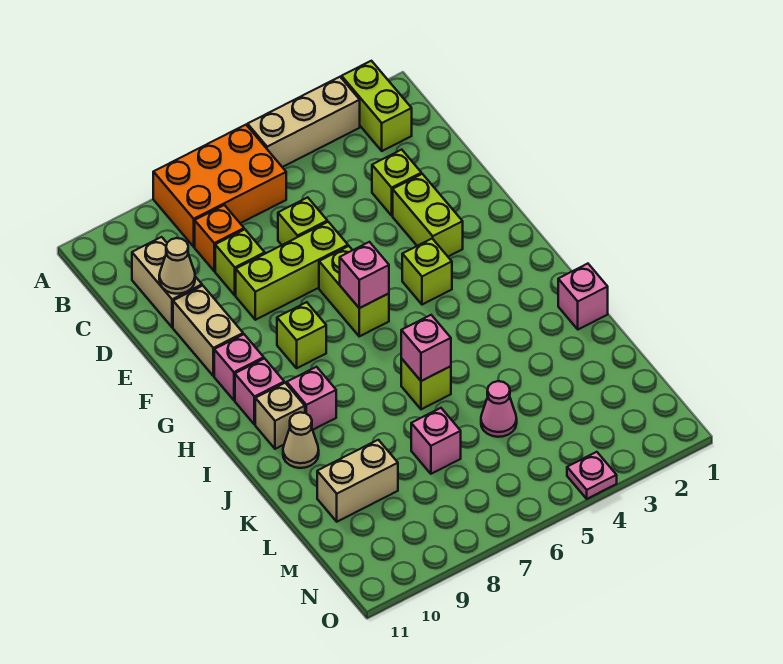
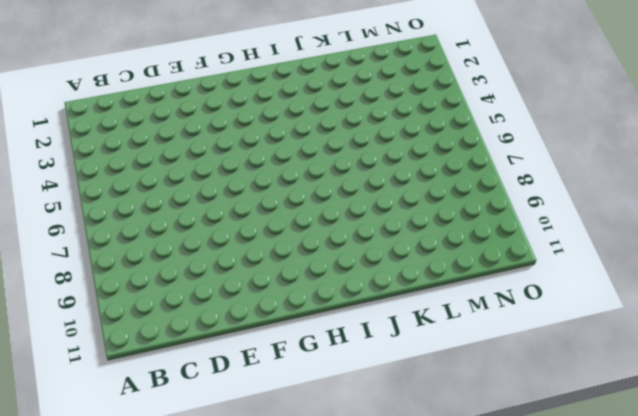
none -> lime 1x2 brick [342,61,412,151]
none -> tan 1x3 brick [248,77,360,167]
none -> orange 2x3 brick [153,125,286,247]

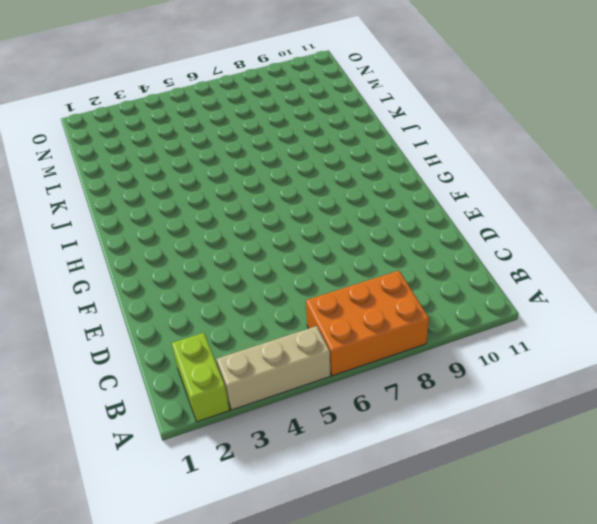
none -> orange 1x1 brick [195,205,244,271]
none -> tan 1x2 brick [132,237,202,327]
none -> lime 1x1 brick [372,150,421,215]

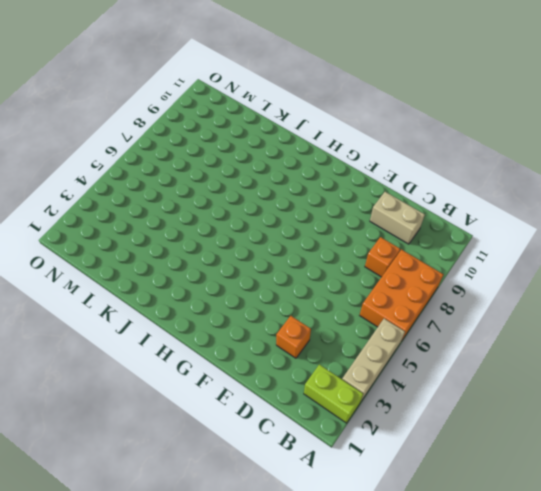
orange 1x1 brick [276,316,311,358] -> lime 1x1 brick [372,150,421,215]
none -> lime 1x1 brick [278,197,327,245]
none -> lime 1x1 brick [215,230,265,295]
none -> lime 1x2 brick [393,174,463,257]

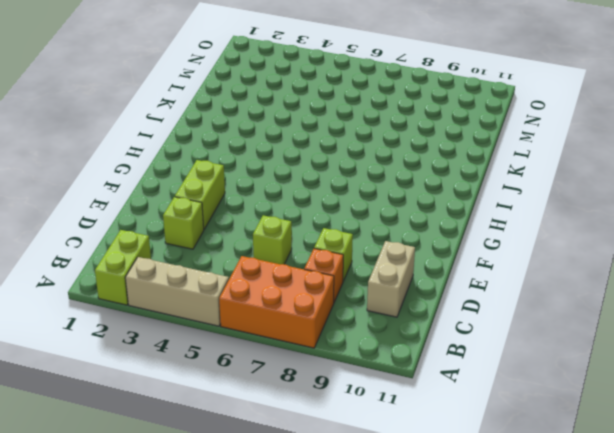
none -> lime 1x3 brick [236,222,348,320]
none -> tan 1x2 brick [173,286,243,376]
none -> lime 1x2 brick [319,246,389,336]

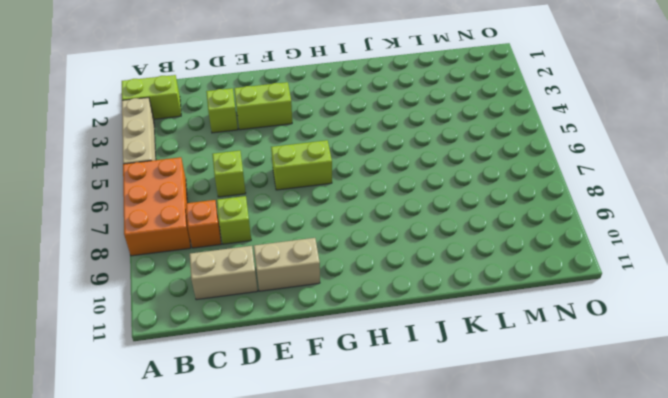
none -> lime 1x3 brick [236,222,348,320]
none -> lime 1x1 brick [402,239,452,305]
none -> lime 1x1 brick [277,302,326,368]

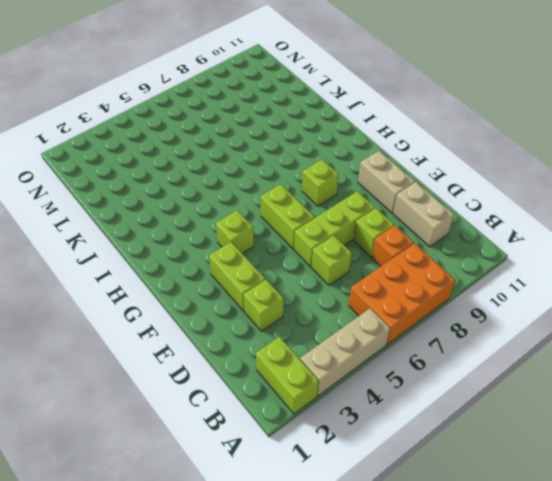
none -> pink 1x1 brick [214,334,264,400]
none -> pink 1x1 brick [235,358,284,425]
none -> pink 1x1 brick [287,367,336,430]

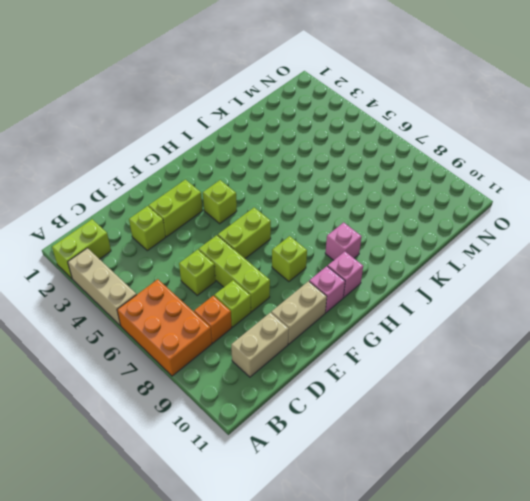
none -> tan 1x1 brick [255,383,305,449]
none -> pink 1x1 brick [558,264,608,329]
none -> lime 1x1 brick [401,359,451,409]

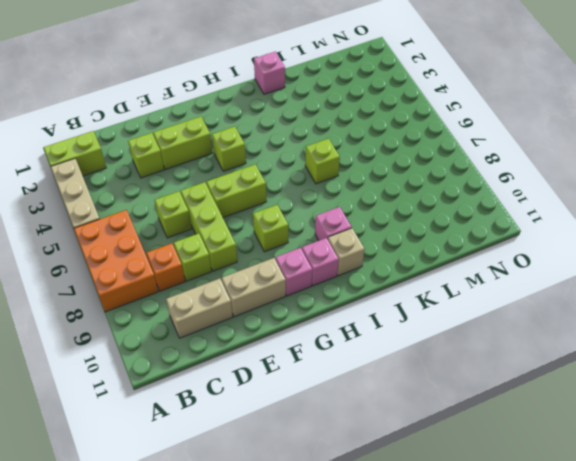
none -> tan 1x1 cone [283,412,319,468]
none -> pink 1x1 cone [481,381,517,437]
none -> pink 1x1 brick [411,408,461,474]

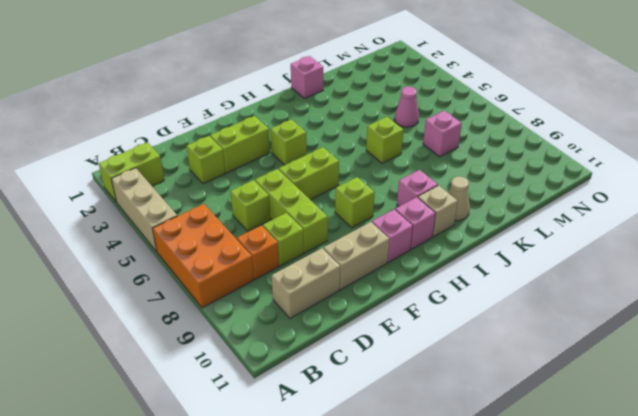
none -> tan 1x2 brick [317,440,398,522]
none -> pink 1x1 plate [567,452,617,499]
none -> tan 1x1 cone [159,238,195,294]

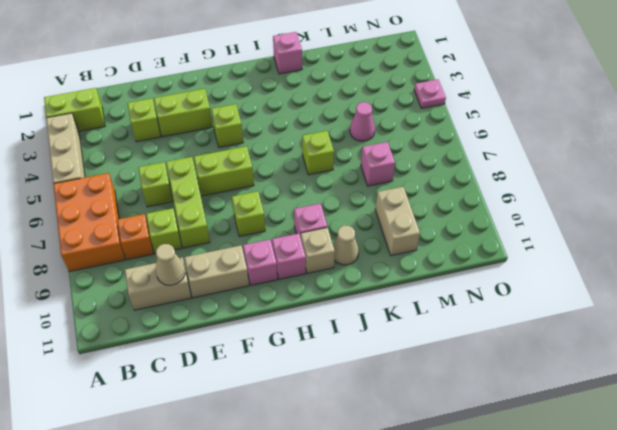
none -> pink 1x1 brick [340,242,389,308]
none -> pink 1x1 brick [401,315,451,381]

